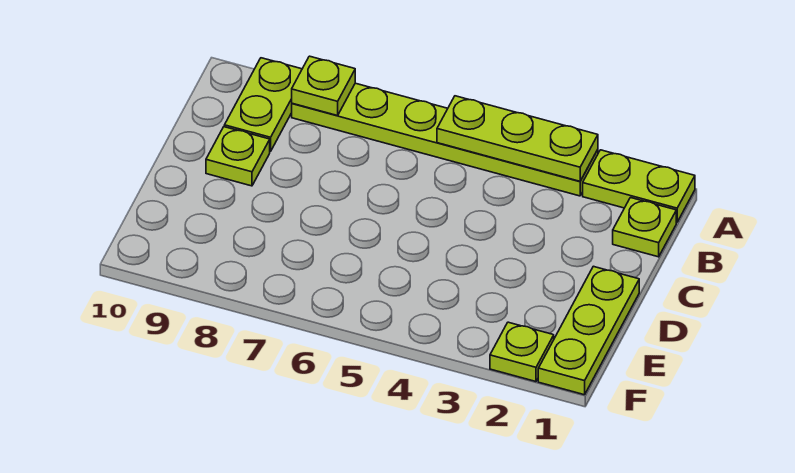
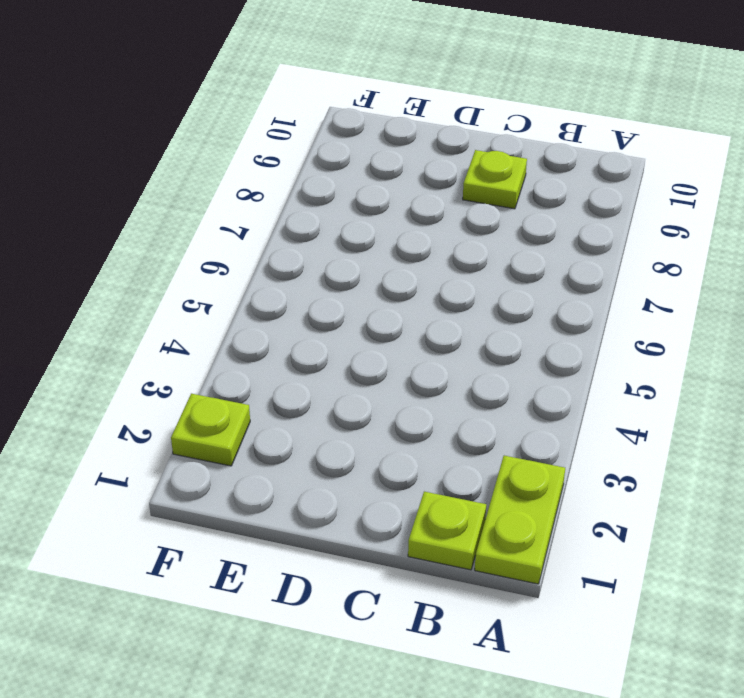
none -> lime 1x6 plate [292,83,598,196]
none -> lime 1x2 plate [224,58,302,151]

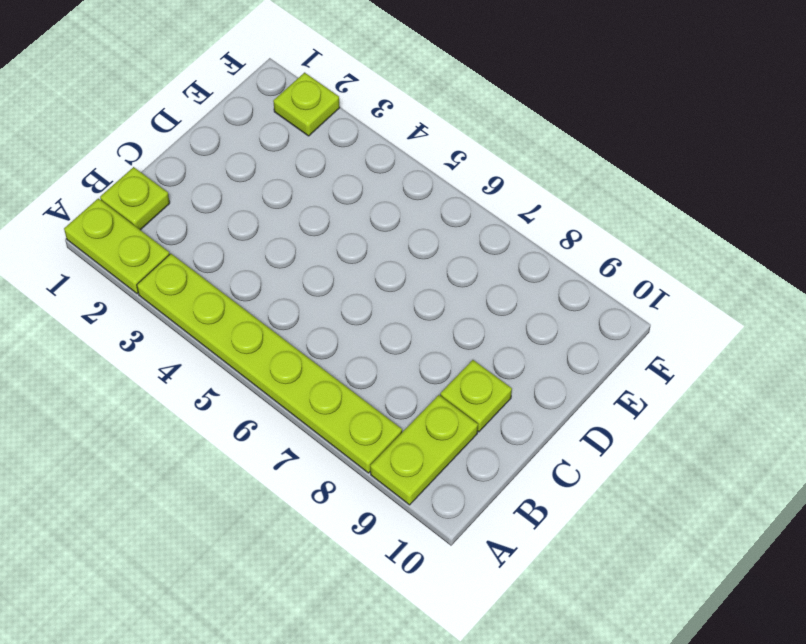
none -> lime 1x3 plate [538,266,639,395]
none -> lime 1x3 plate [437,96,598,181]

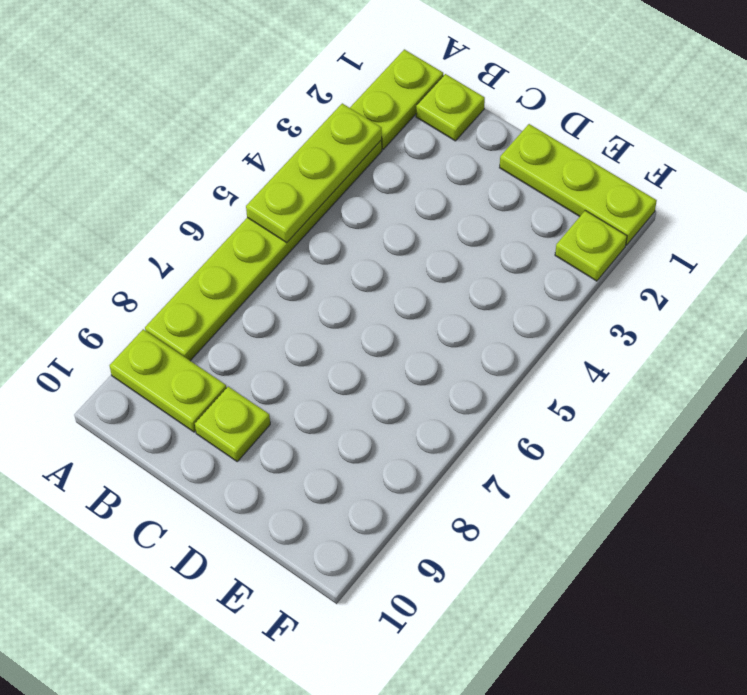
none -> lime 1x1 plate [292,56,355,116]

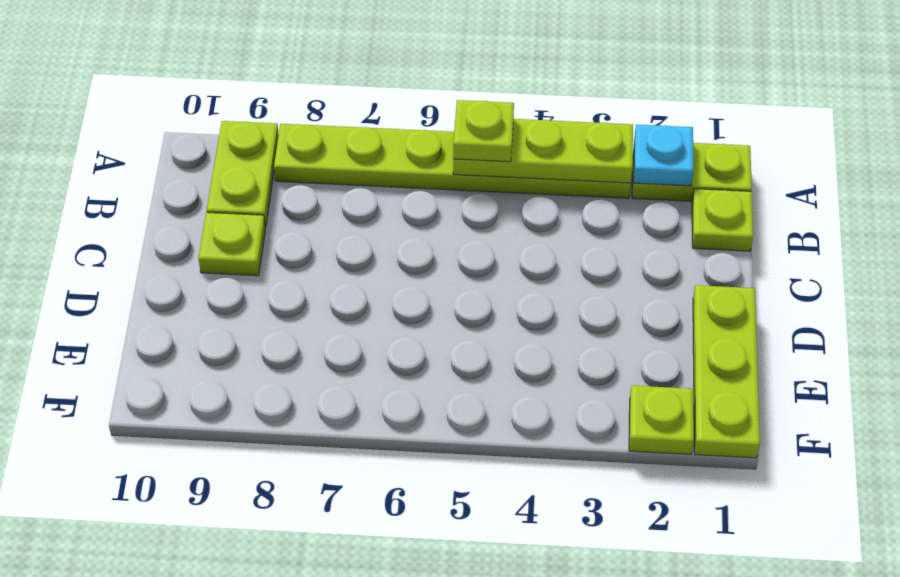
cyan 1x1 plate [634,125,693,186] -> none
lime 1x1 plate [453,100,514,162] -> lime 1x1 plate moved to [292,56,355,116]

